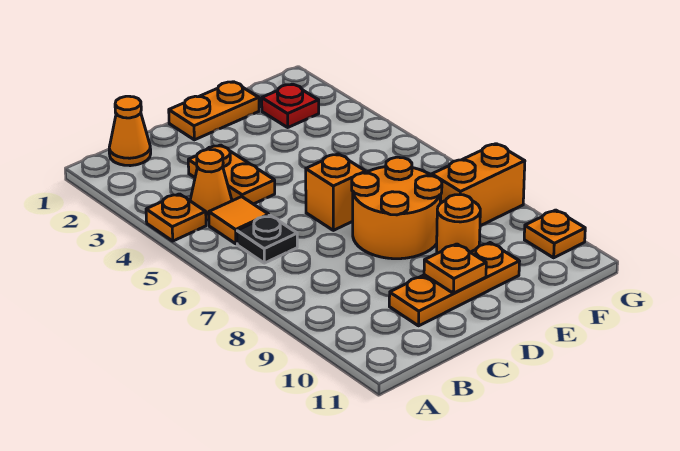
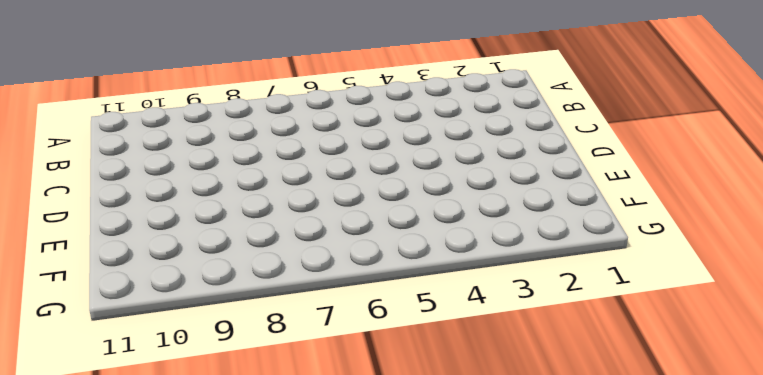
none -> orange 1x1 plate [146,194,206,241]
none -> orange 1x1 cone [109,96,151,166]
none -> orange 1x1 cone [190,149,232,220]

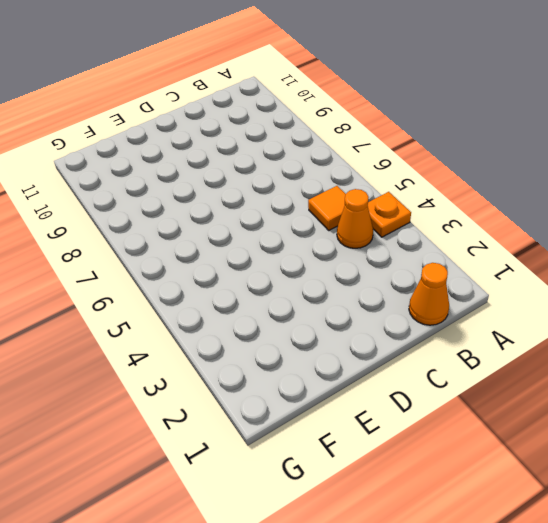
none -> black 1x1 plate [237,215,297,263]
none -> orange 1x2 plate [188,145,275,204]
none -> orange 1x3 plate [389,243,520,326]

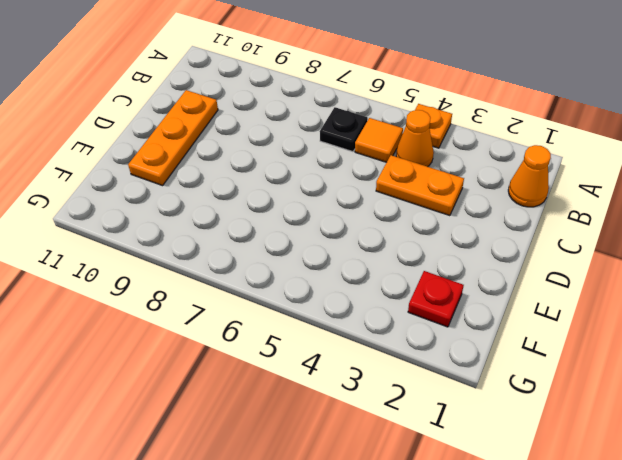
none -> orange 1x2 plate [169,82,259,140]
none -> orange 1x1 brick [306,154,366,230]
none -> orange 2x2 round brick [352,157,442,259]

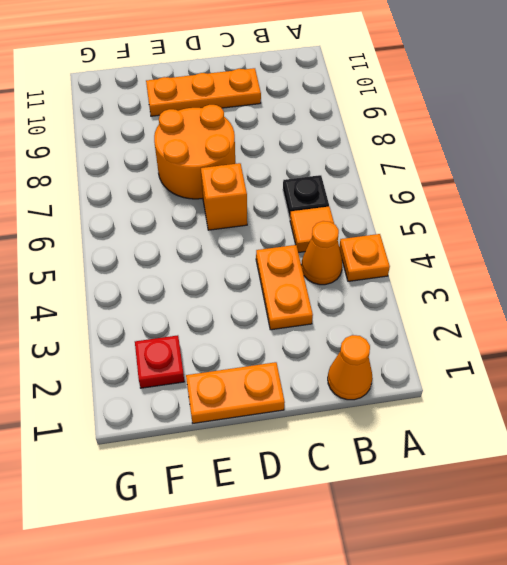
none -> orange 1x1 round brick [437,195,480,253]
none -> orange 1x2 brick [432,144,525,226]
none -> orange 1x1 plate [524,210,585,258]

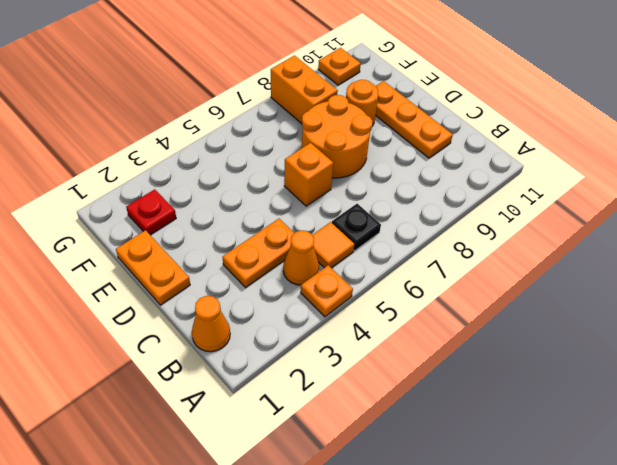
none -> orange 1x1 plate [424,244,486,293]

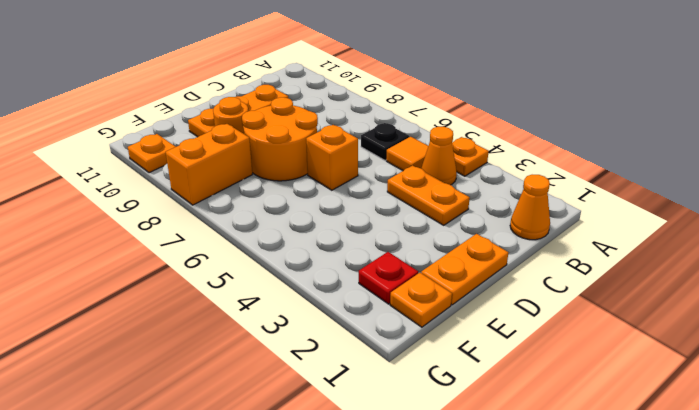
orange 1x1 plate [390,273,452,327] -> orange 1x1 plate moved to [424,244,486,293]

